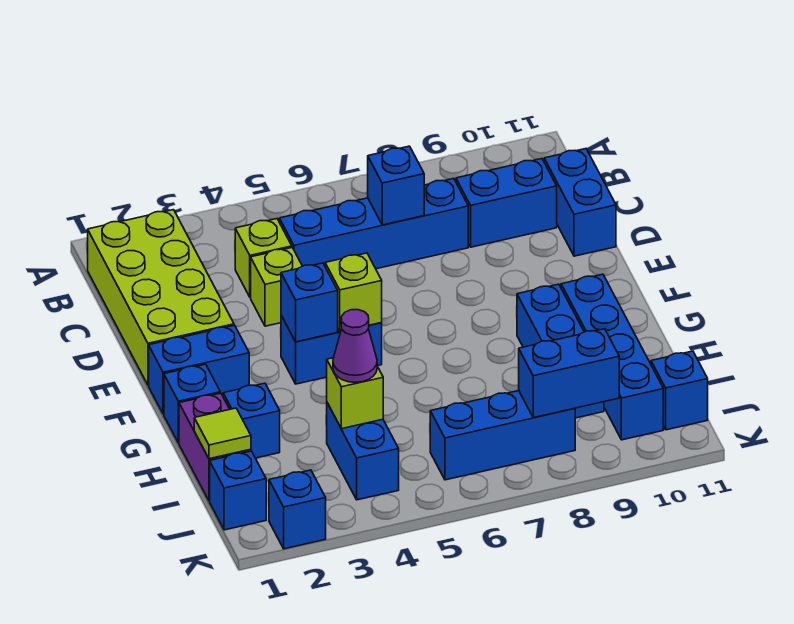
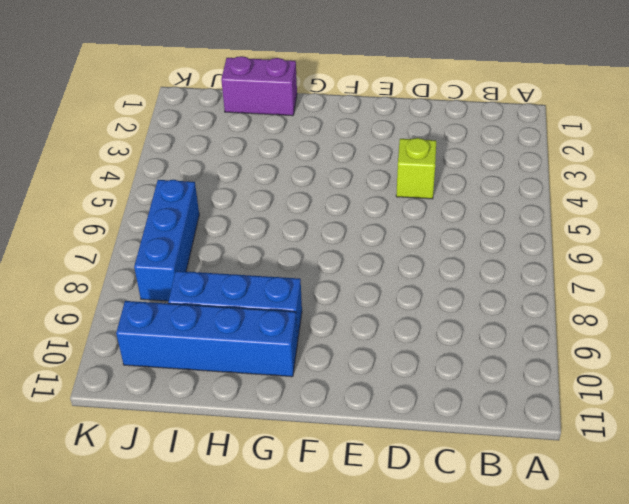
none -> lime 2x4 brick [88,210,234,385]
none -> lime 1x1 brick [235,219,292,297]
none -> blue 1x4 brick [279,179,468,269]

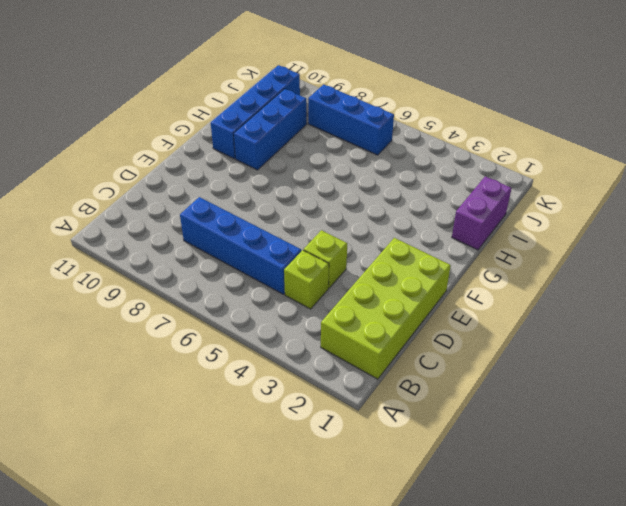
none -> blue 1x2 brick [456,159,557,247]
none -> blue 1x2 brick [544,149,616,256]
none -> blue 1x2 brick [149,325,249,414]

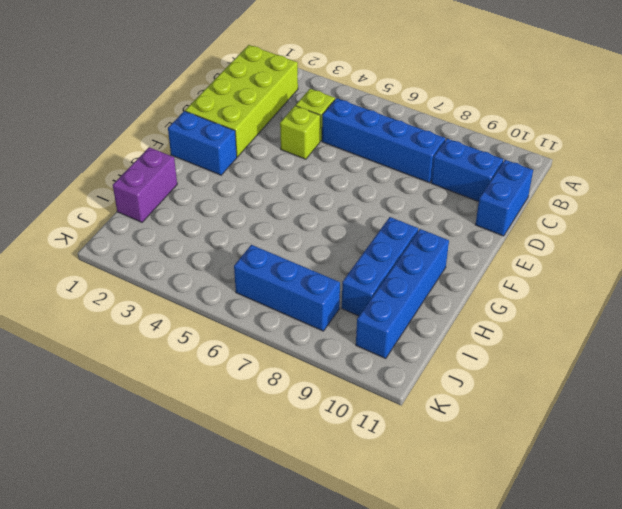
none -> blue 1x2 brick [281,316,382,384]
none -> blue 1x1 brick [164,364,220,443]
none -> blue 1x1 brick [223,383,280,458]

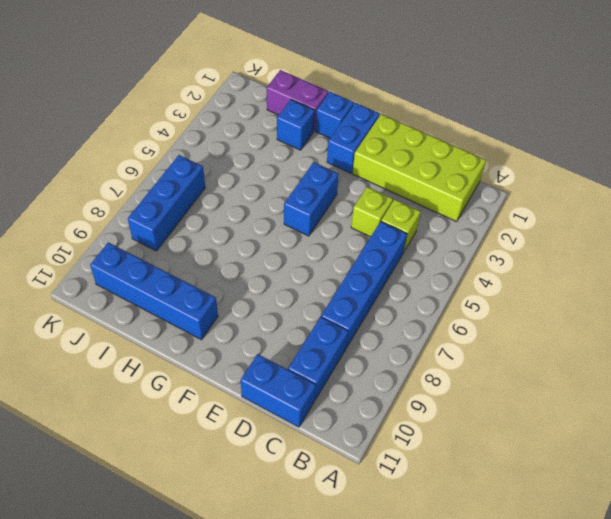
none -> blue 1x3 brick [517,284,604,418]
none -> blue 1x2 brick [327,403,399,500]
none -> blue 1x1 brick [210,451,266,530]

